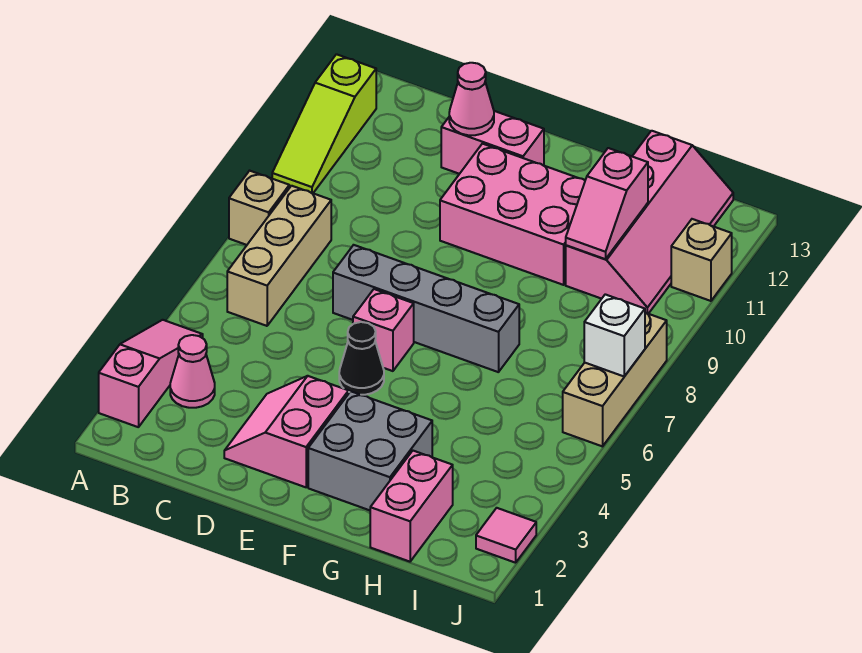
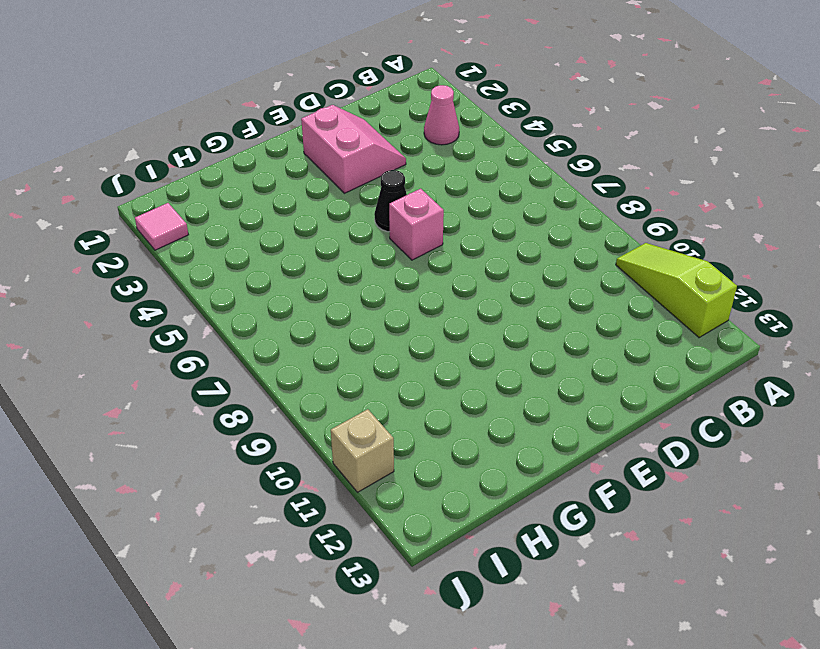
none -> pink 1x3 slope [99,320,203,427]
none -> tan 1x1 brick [229,171,289,245]
none -> tan 1x3 brick [227,186,331,326]

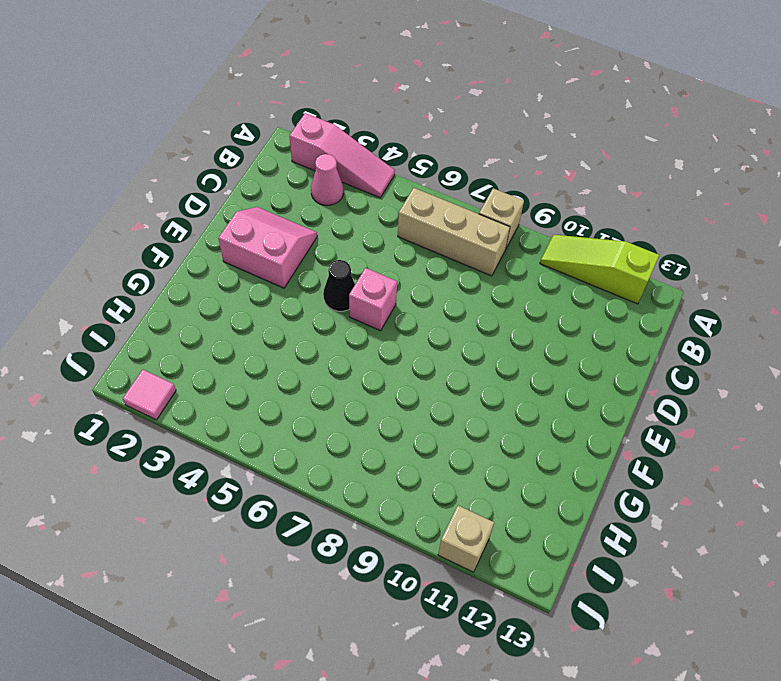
none -> grey 1x4 brick [333,245,519,372]
none -> pink 1x2 brick [441,111,544,174]
none -> pink 2x3 brick [440,144,585,285]

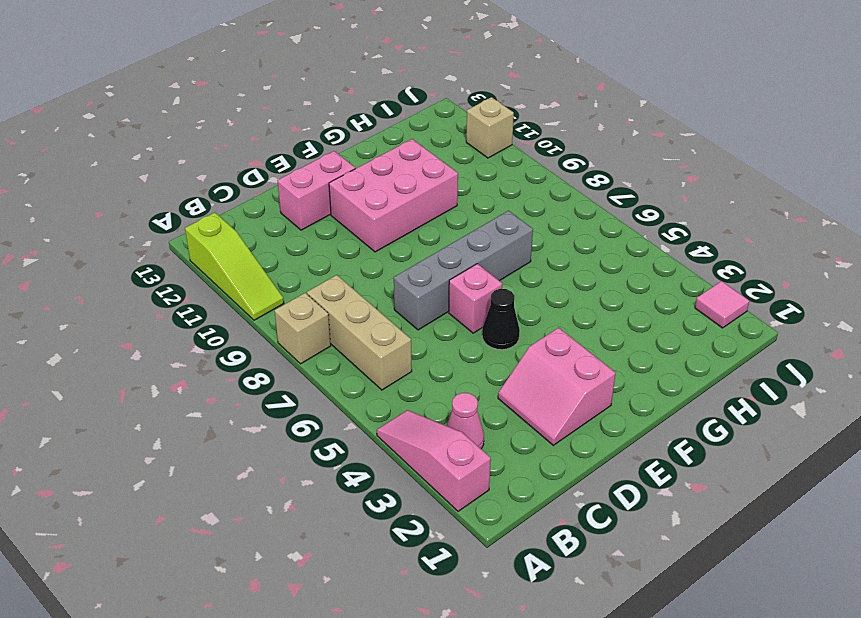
none -> grey 2x2 brick [308,391,432,510]
none -> pink 1x2 brick [370,451,453,562]
none -> pink 2x4 slope [566,131,733,314]

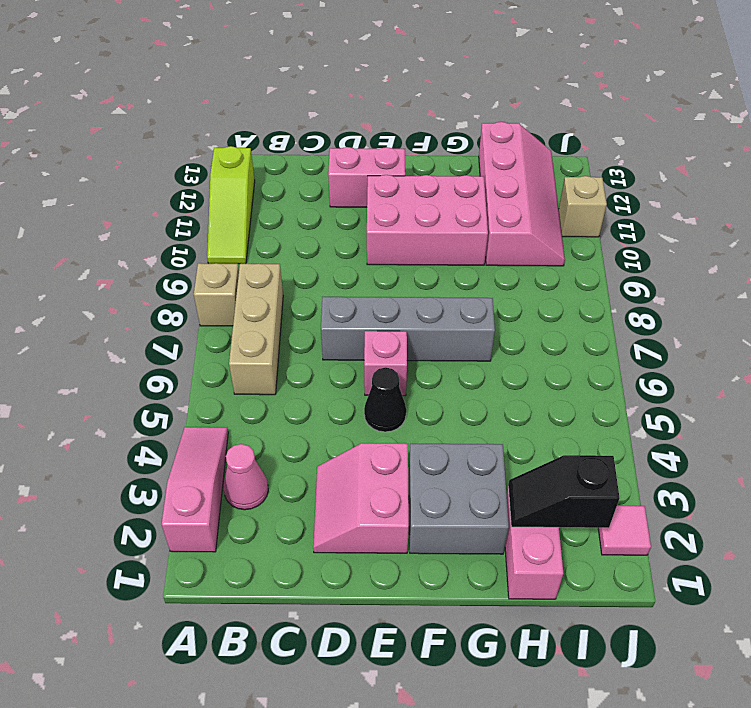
black 1x2 slope [508,455,619,528] -> none
none -> tan 1x3 brick [563,313,667,446]
none -> pink 1x1 cone [449,63,494,135]
none -> pink 1x2 slope [566,148,648,259]

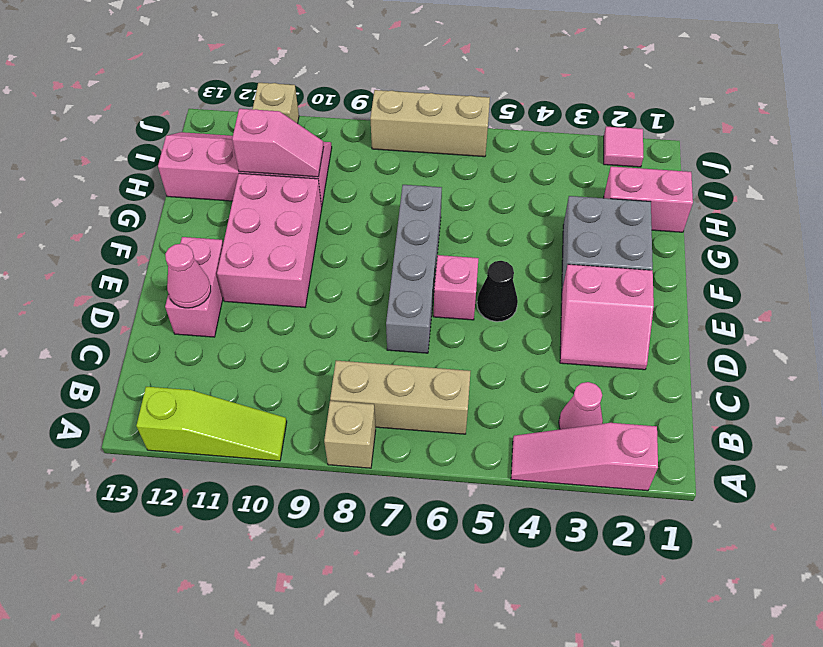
none -> white 1x1 brick [584,294,645,376]

